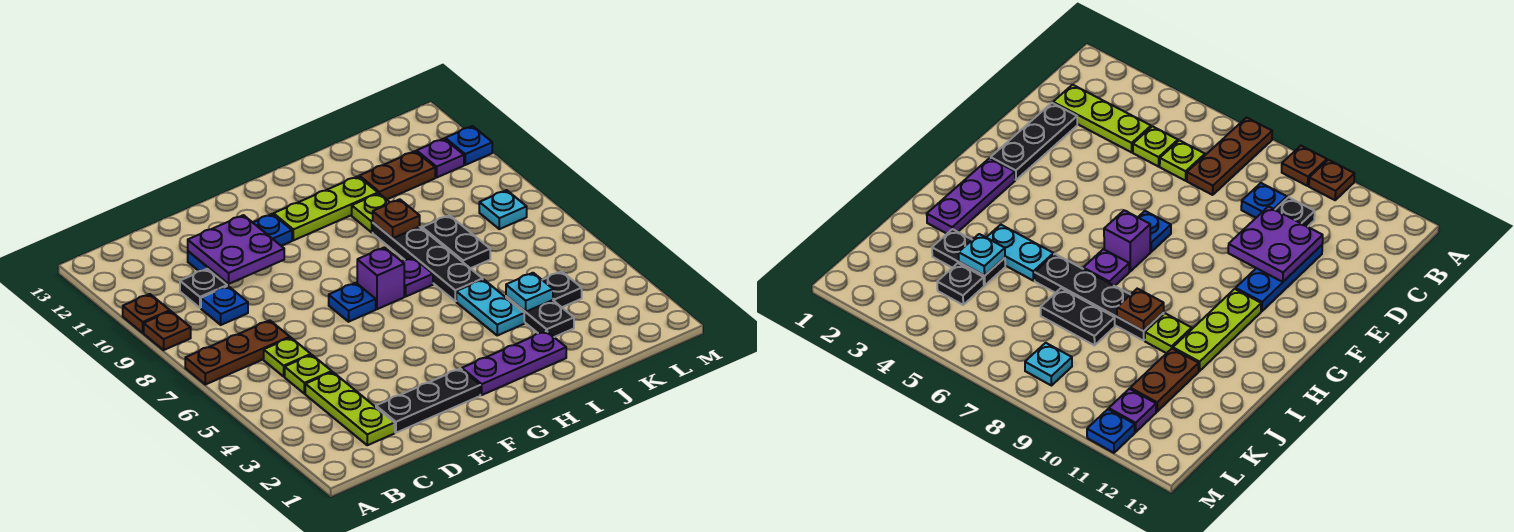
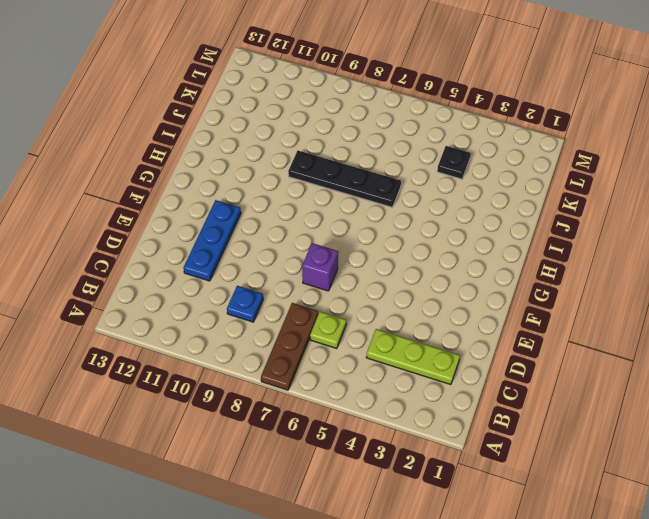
purple 1x1 brick [302,243,338,291] -> purple 1x1 brick moved to [357,247,404,309]
none -> brown 1x1 plate [144,311,191,350]
none -> brown 1x1 plate [123,294,170,333]
none -> lime 1x1 plate [285,355,332,394]

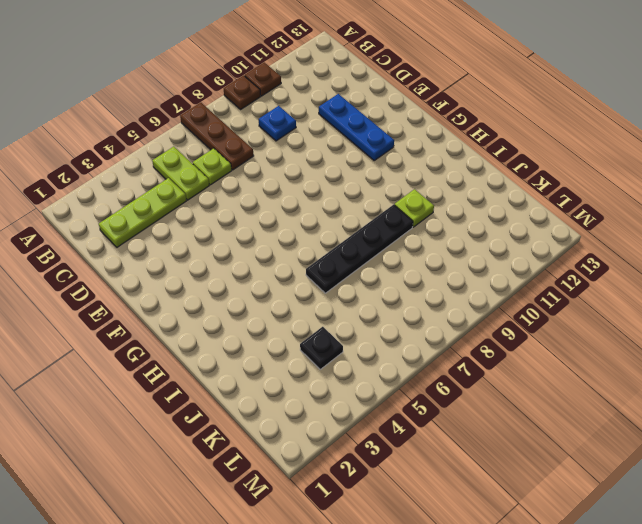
lime 1x2 plate [152,147,209,200] -> lime 1x1 plate [285,355,332,394]
none -> black 1x1 plate [180,269,227,308]
none -> black 1x3 plate [376,369,480,433]
none -> blue 1x1 plate [329,283,376,322]

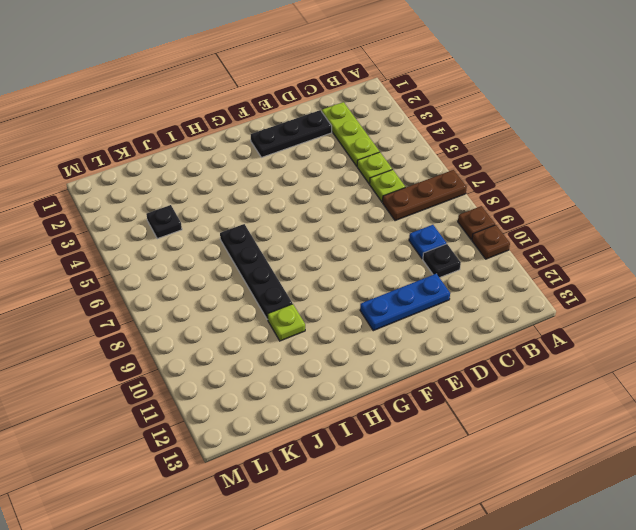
none -> blue 1x1 plate [329,283,376,322]
none -> purple 1x3 plate [462,331,566,395]
none -> purple 1x1 brick [357,247,404,309]

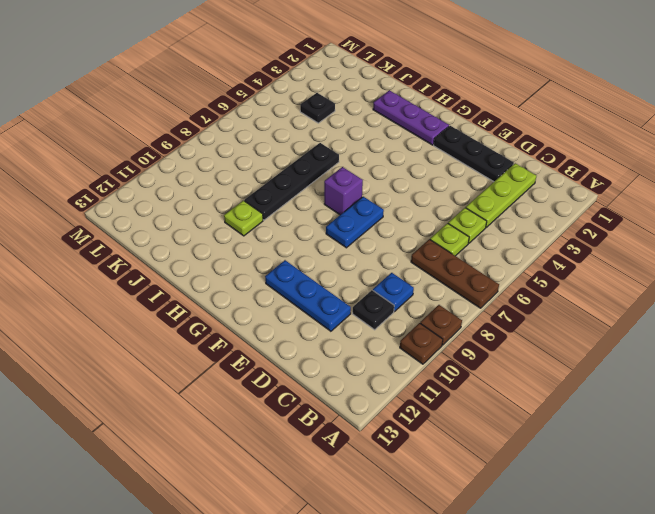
blue 1x2 plate [326,197,384,248] -> blue 1x1 plate [329,283,376,322]
none -> lime 1x3 plate [274,176,378,240]
none -> purple 1x1 plate [402,258,433,296]
none -> cyan 1x2 plate [456,279,524,335]

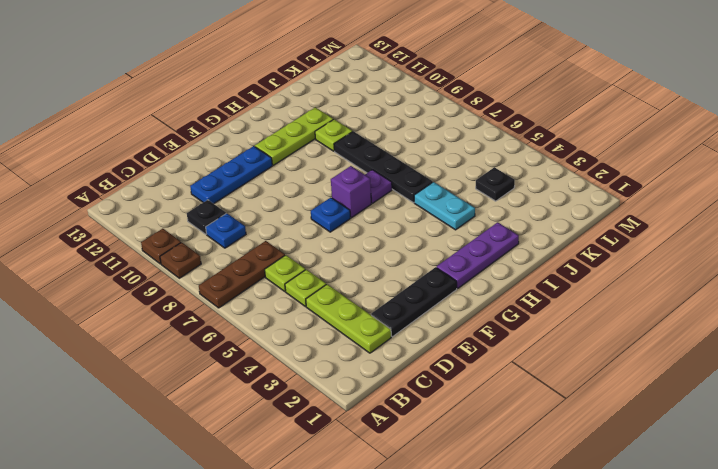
none -> black 1x2 plate [506,296,574,337]
none -> black 1x2 plate [422,215,490,268]
none -> brown 1x2 plate [359,151,435,200]

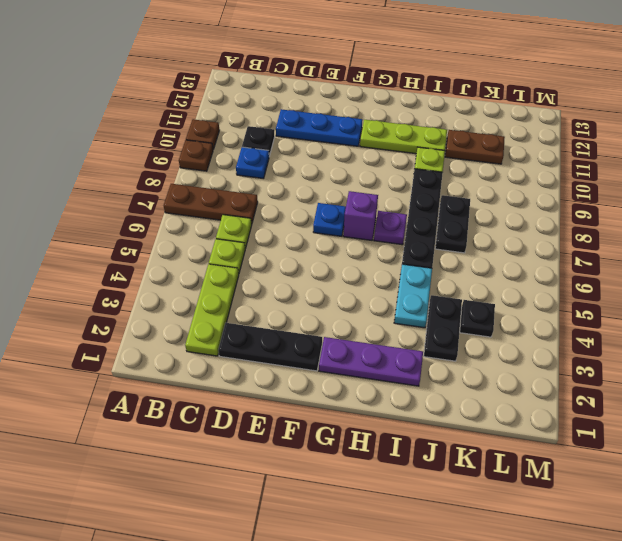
none -> cyan 1x1 plate [479,190,527,229]
none -> purple 1x1 plate [417,139,464,177]
none -> blue 1x1 plate [445,126,492,165]

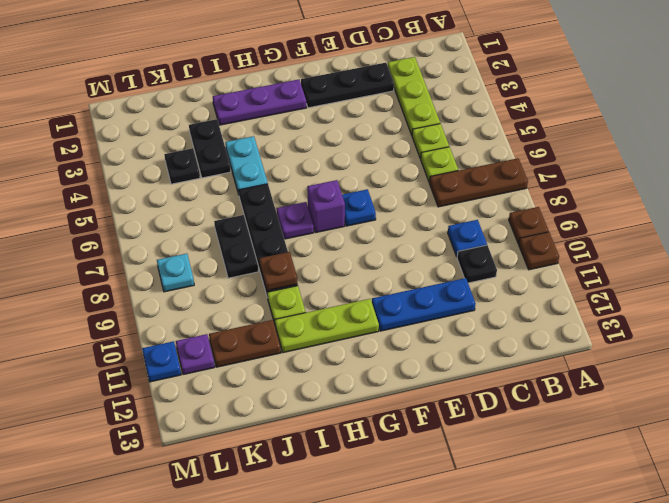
none -> purple 2x2 plate [188,215,284,284]
none -> cyan 1x1 plate [506,273,553,312]

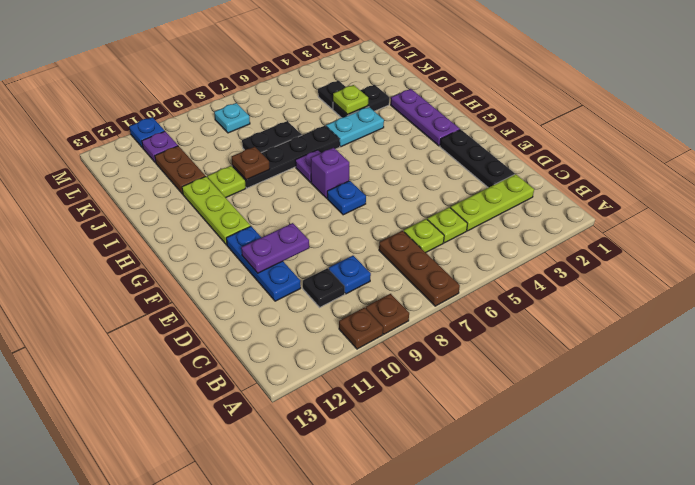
purple 1x2 plate [241,223,309,273] -> purple 2x2 plate [188,215,284,284]
lime 1x1 plate [333,85,368,115] -> cyan 1x1 plate [506,273,553,312]

